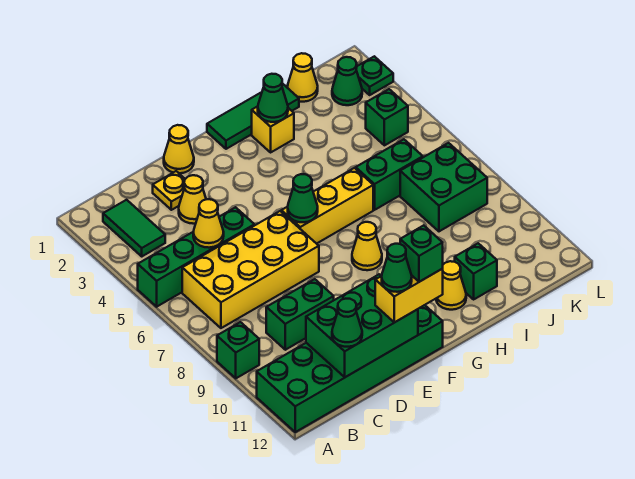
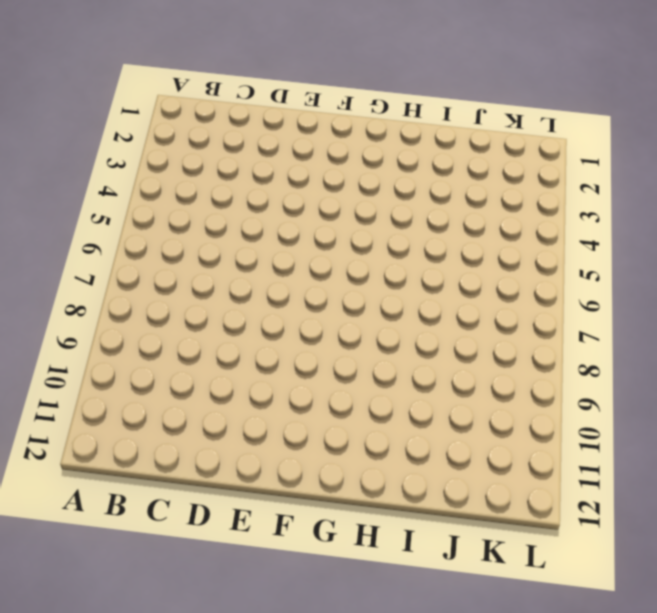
none -> green 1x4 brick [138,207,254,307]
none -> green 1x1 brick [217,322,259,378]
none -> green 2x6 brick [257,305,443,432]

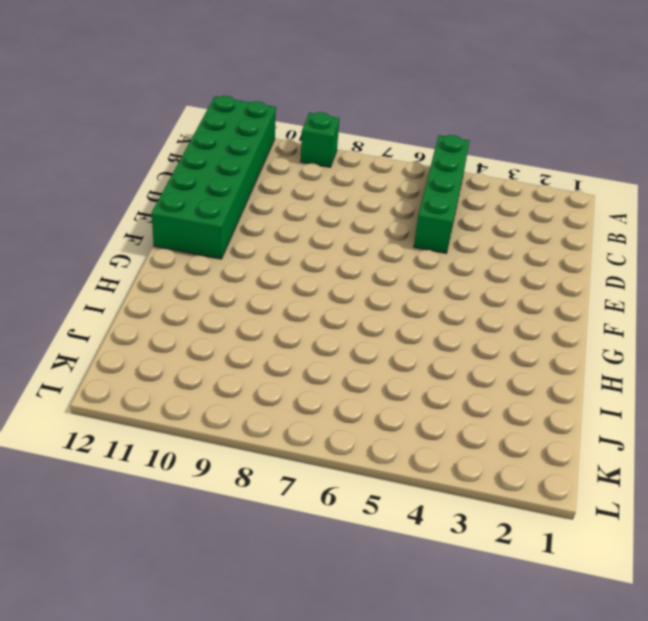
none -> green 1x2 tile [103,200,165,256]
none -> yellow 2x4 brick [182,211,319,328]
none -> green 1x2 brick [266,279,334,350]

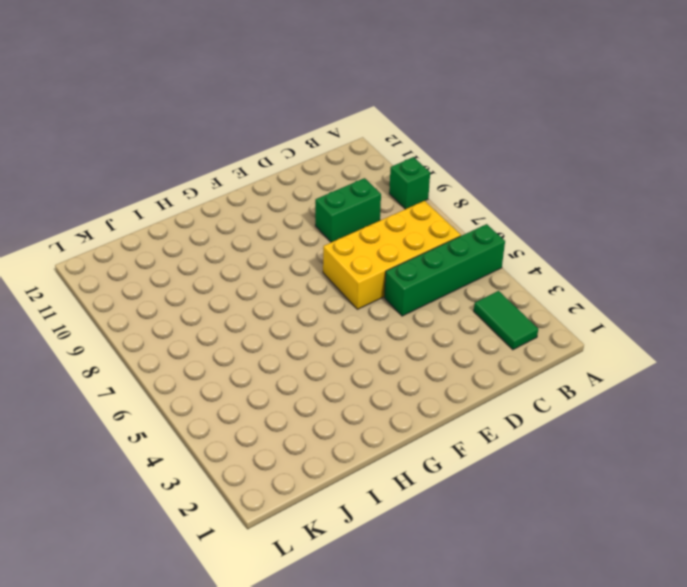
none -> green 2x6 brick [257,305,443,432]
none -> yellow 1x1 plate [153,171,185,210]
none -> yellow 1x1 cone [179,175,206,224]

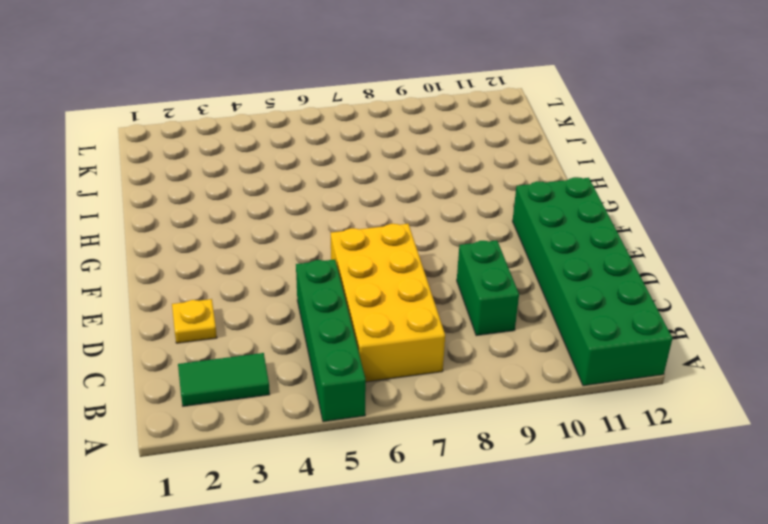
none -> green 1x1 brick [217,322,259,378]
none -> yellow 1x1 cone [179,175,206,224]
none -> yellow 1x1 cone [164,125,194,173]

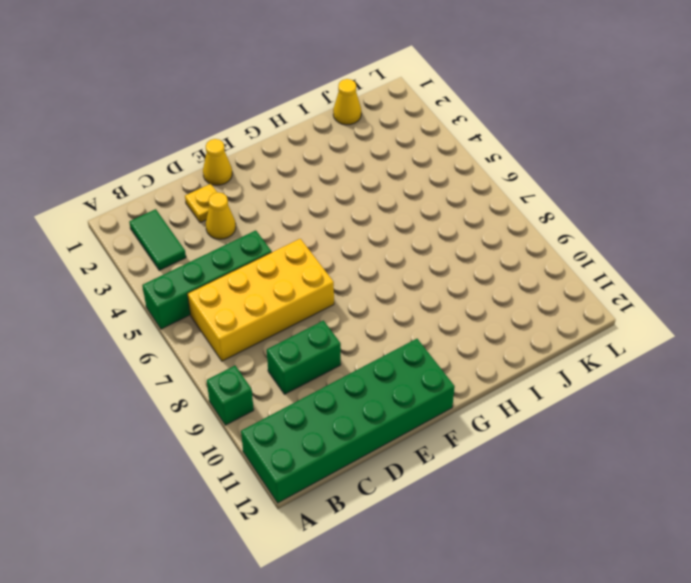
none -> yellow 1x3 brick [281,168,373,244]
none -> green 1x3 tile [207,83,299,149]
none -> yellow 1x1 cone [352,222,382,270]

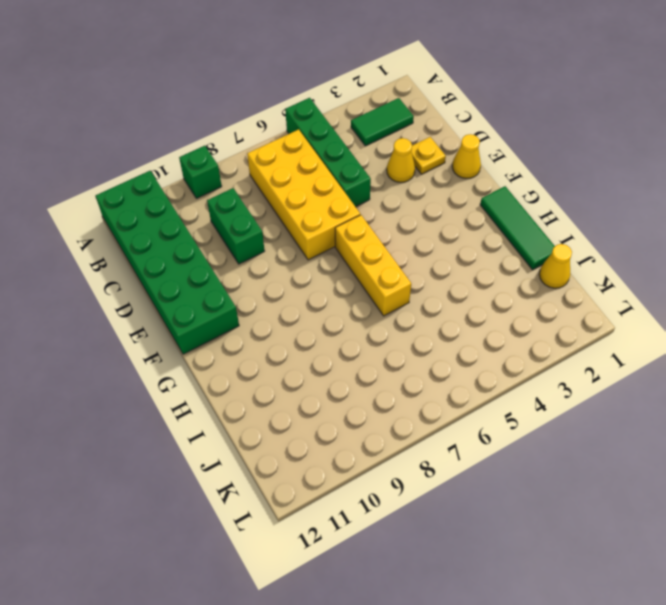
none -> yellow 1x1 cone [352,222,382,270]
none -> yellow 1x1 brick [252,106,294,152]
none -> yellow 1x1 cone [436,261,466,310]

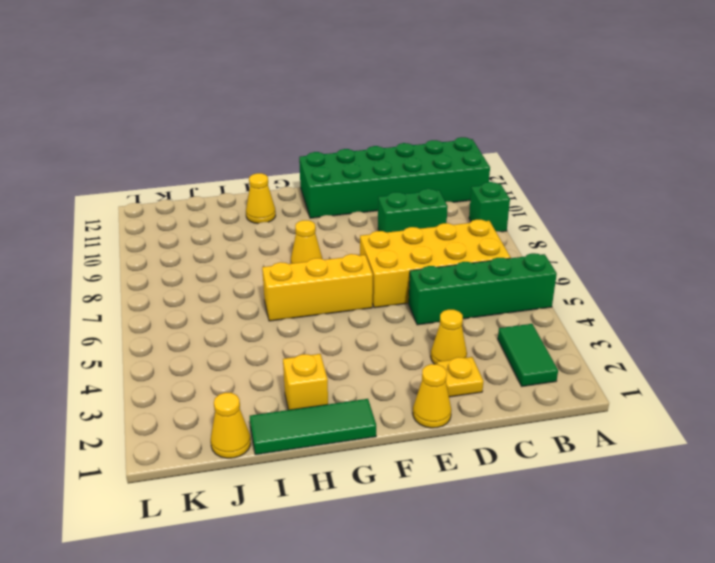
none -> green 1x2 brick [356,139,423,210]
none -> green 1x1 brick [455,243,497,299]
none -> green 2x2 brick [400,143,487,231]

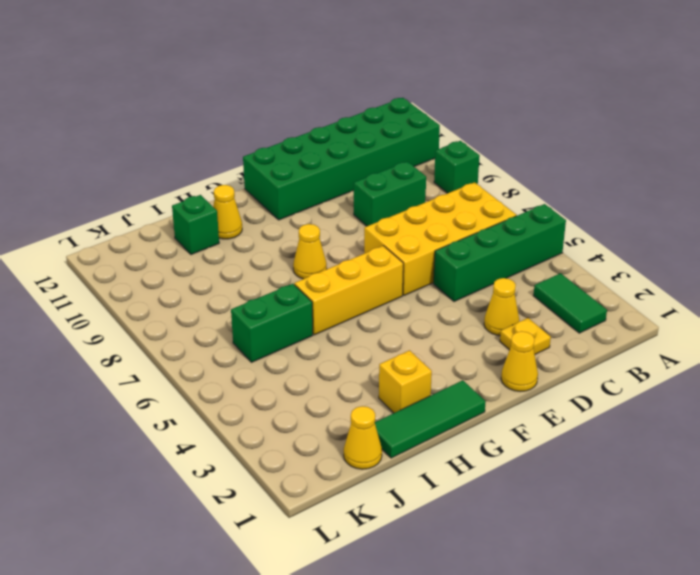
none -> green 2x2 brick [400,143,487,231]
none -> green 1x1 cone [332,57,362,105]
none -> green 1x1 brick [366,89,408,145]

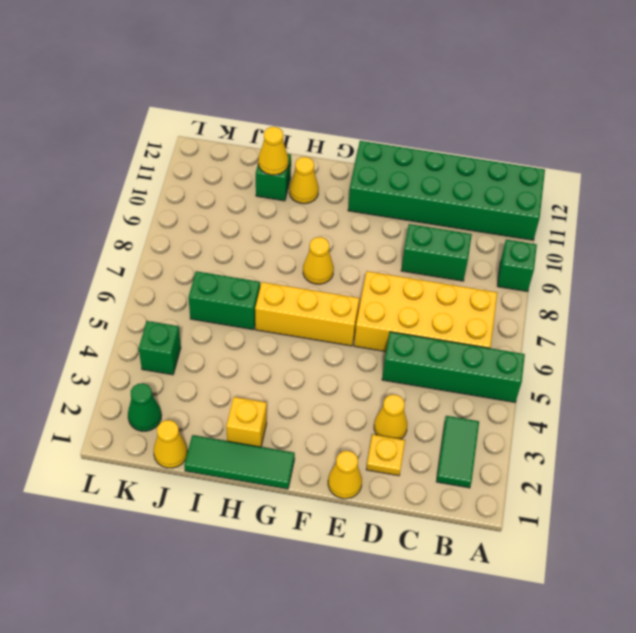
yellow 1x1 cone [258,127,289,175] -> yellow 1x1 cone moved to [193,199,224,248]
none -> green 2x2 brick [400,143,487,231]
none -> green 1x1 plate [356,56,393,95]
none -> green 2x3 brick [306,274,418,377]

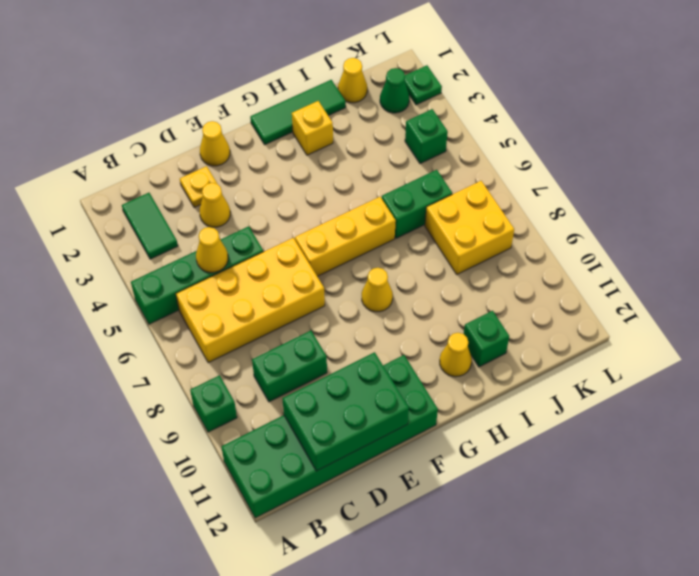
yellow 2x2 brick [425,181,514,274] -> green 2x2 brick [400,143,487,231]
none -> green 1x1 cone [288,174,318,222]
none -> green 1x1 cone [258,74,288,122]
none -> green 1x1 cone [332,299,362,347]

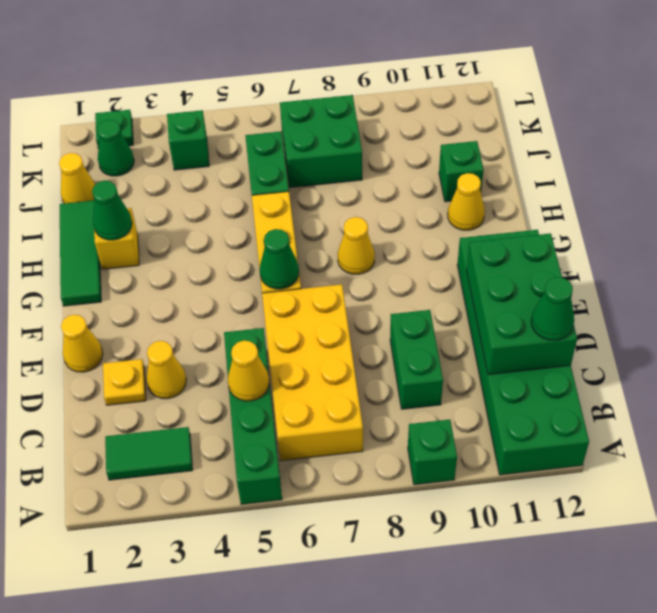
none -> yellow 1x2 brick [375,269,443,322]
none -> green 1x1 cone [382,244,412,292]
none -> green 1x1 brick [400,225,443,282]

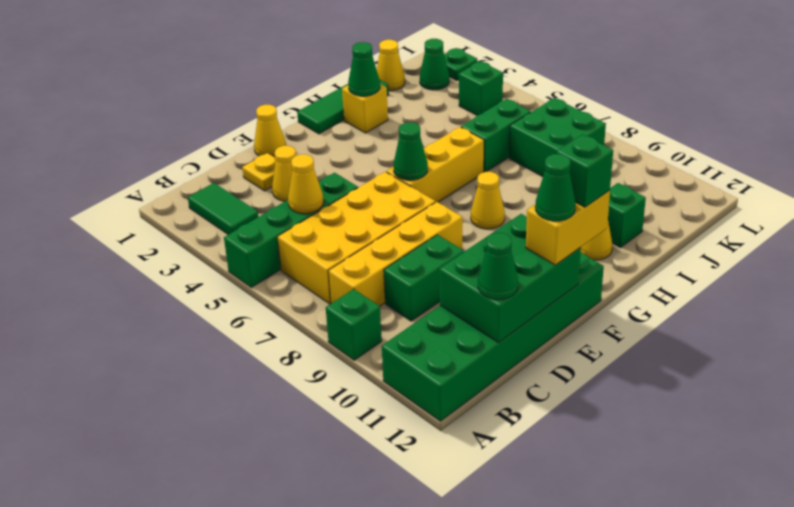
yellow 1x4 brick [328,202,462,306] -> none

